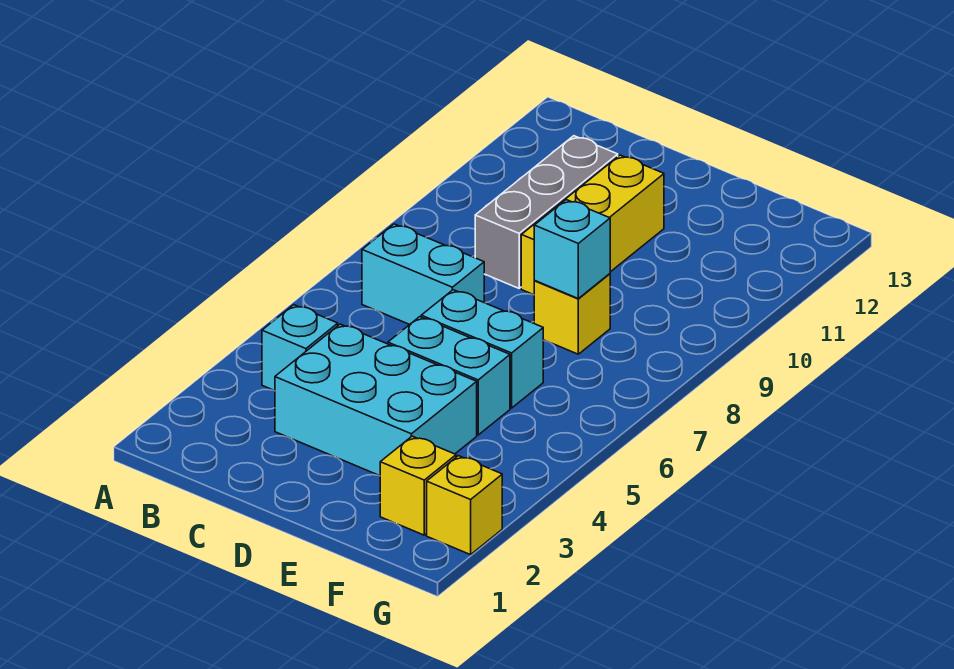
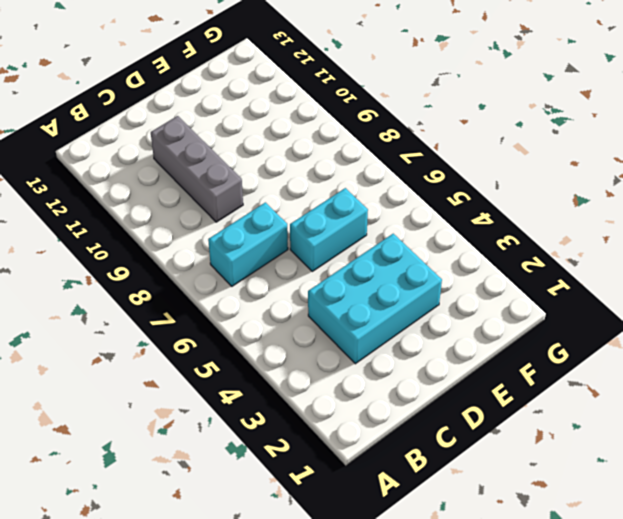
none -> cyan 1x1 brick [262,305,338,391]
none -> cyan 1x2 brick [388,317,510,435]

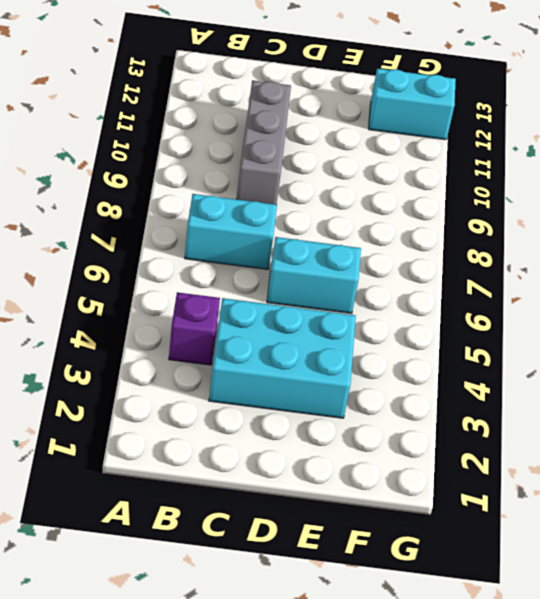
purple 1x1 brick [169,292,220,365] -> cyan 1x1 brick [262,305,338,391]
cyan 1x2 brick [369,68,456,140] -> cyan 1x2 brick moved to [388,317,510,435]
none -> yellow 1x3 brick [521,155,664,295]
none -> yellow 1x1 brick [534,274,610,354]

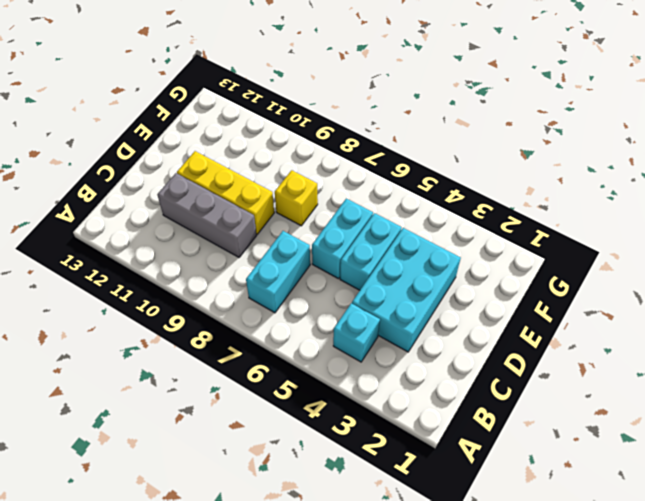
none -> yellow 1x1 brick [380,436,456,535]
none -> yellow 1x1 brick [427,456,502,555]

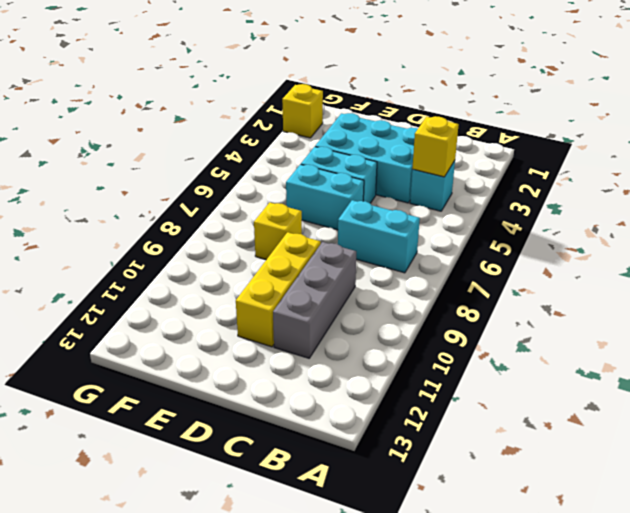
yellow 1x1 brick [412,116,459,177] -> yellow 1x1 brick moved to [380,436,456,535]
none -> cyan 1x1 brick [534,200,610,298]

